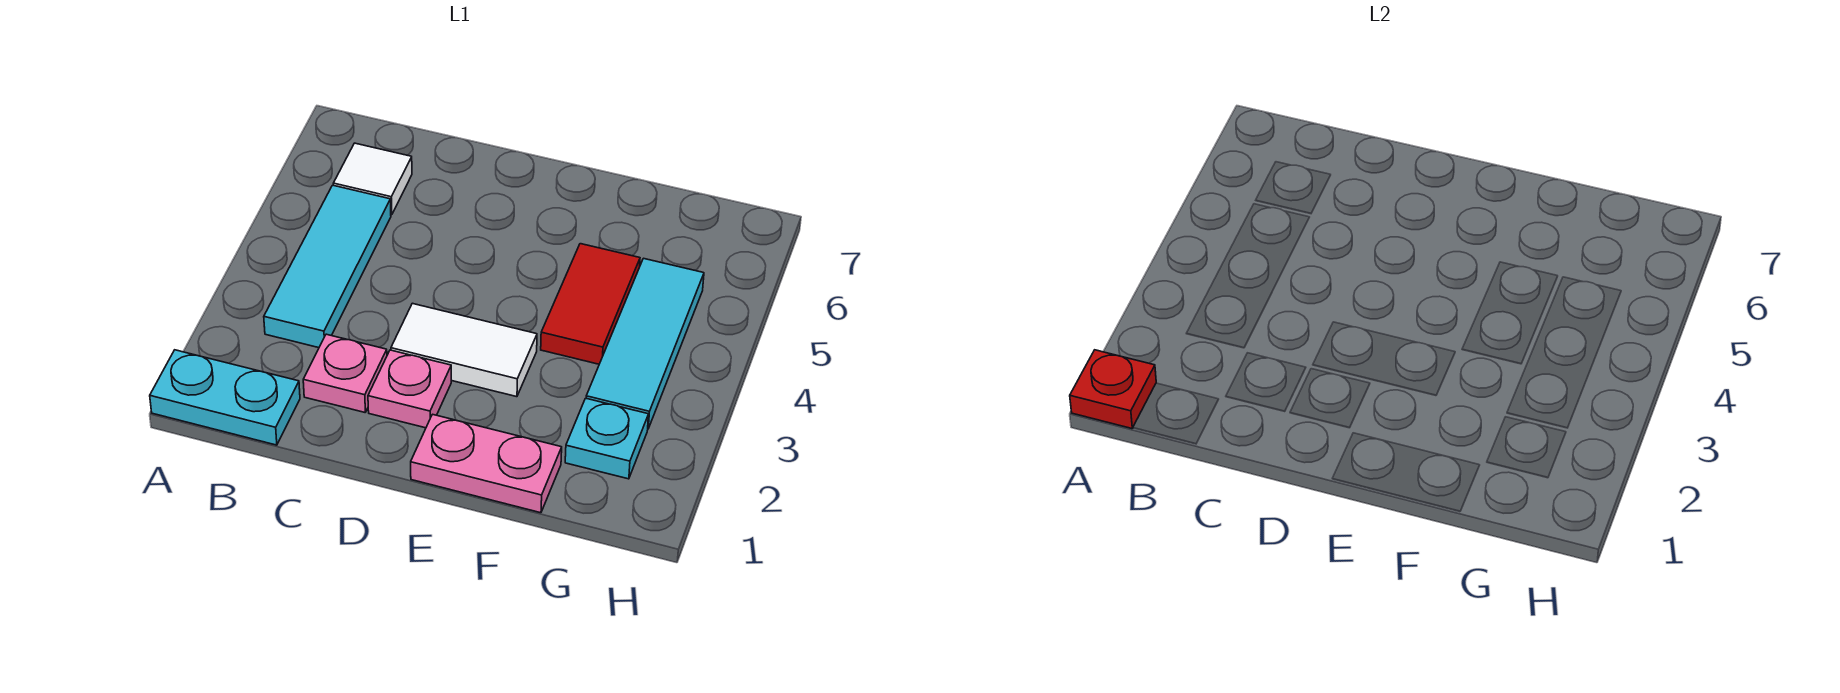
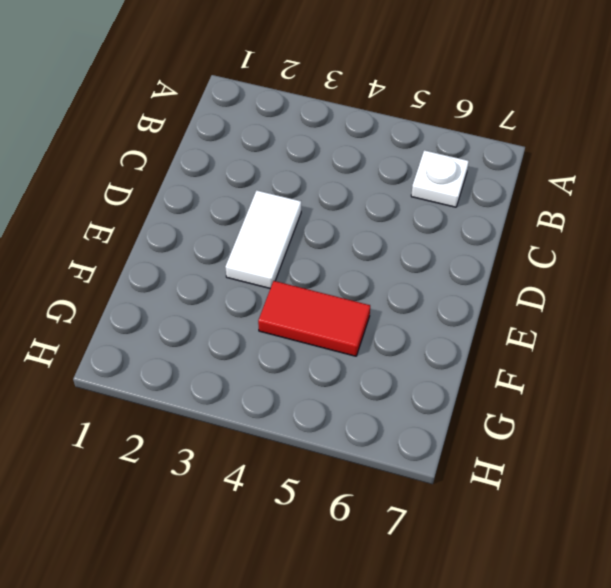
white 1x1 plate [411,150,469,207] -> white 1x1 tile [333,143,412,215]
none -> cyan 1x2 plate [150,350,300,445]
none -> cyan 1x3 tile [264,185,391,348]

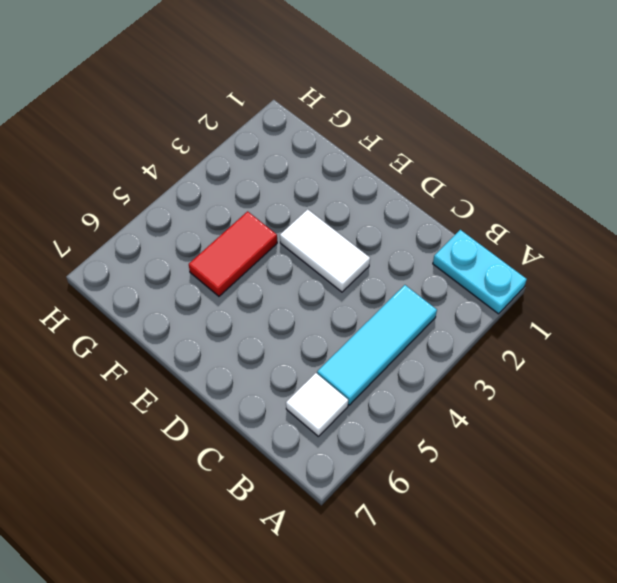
none -> pink 1x1 plate [303,334,387,412]
none -> pink 1x1 plate [368,350,451,428]

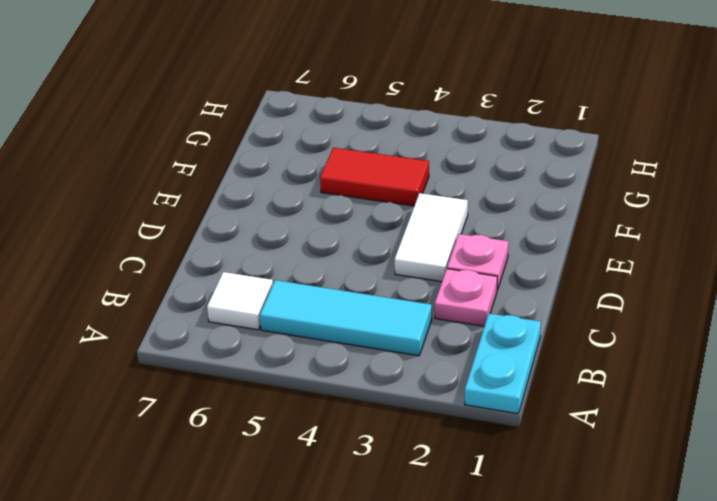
none -> pink 1x2 plate [411,414,562,513]
none -> cyan 1x1 plate [565,398,649,479]

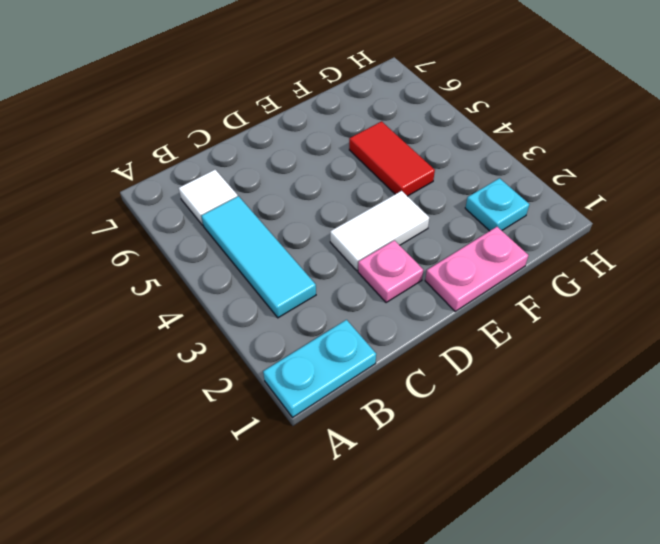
none -> pink 1x1 plate [303,334,387,412]
none -> cyan 1x3 tile [586,258,704,428]

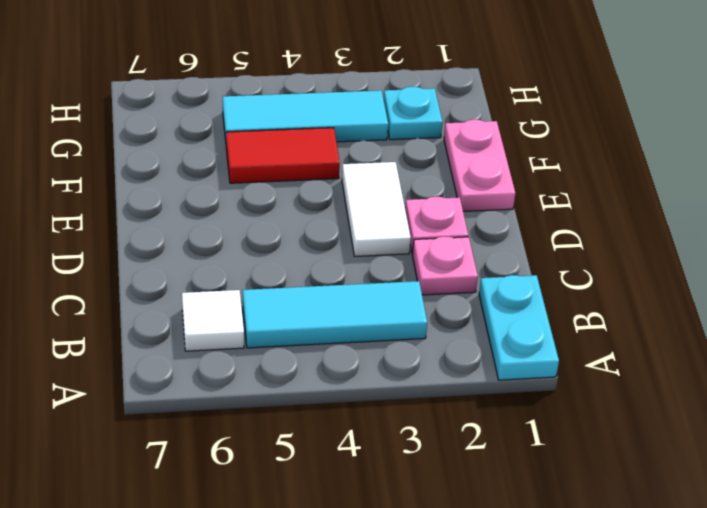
none -> red 1x1 plate [1070,350,1156,429]

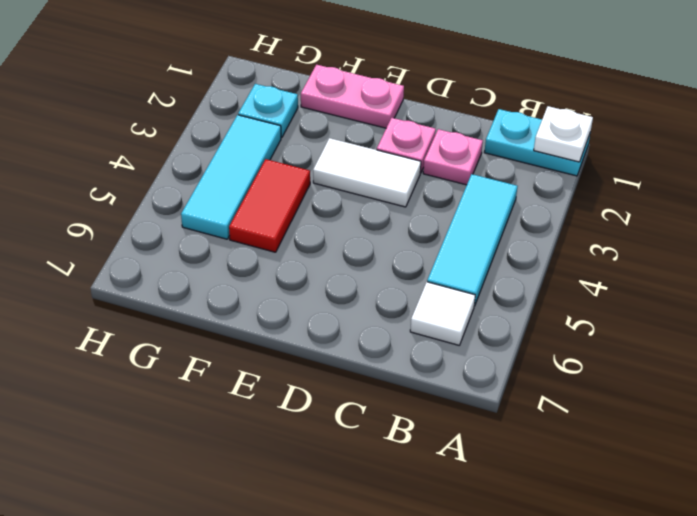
white 1x1 plate [534,106,593,162] -> red 1x1 plate [1070,350,1156,429]

